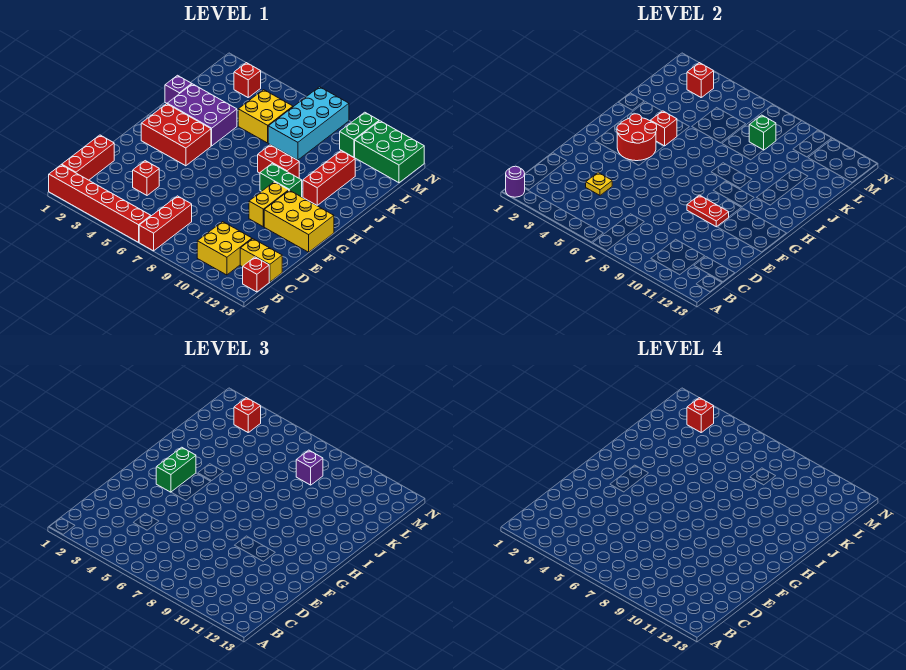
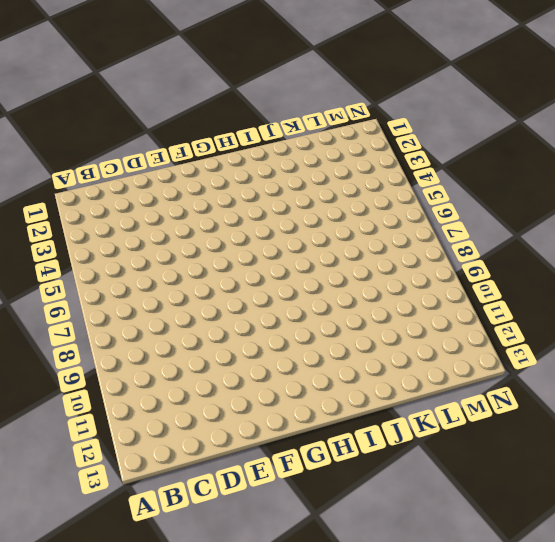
none -> red 1x6 brick [49,165,151,242]
none -> red 1x3 brick [139,196,192,251]
none -> red 1x3 brick [62,135,114,180]
none -> yellow 2x2 brick [197,222,252,275]

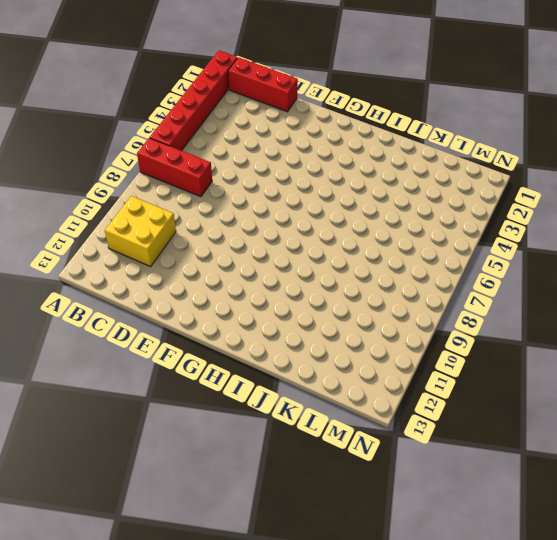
none -> red 1x1 brick [243,257,269,292]
none -> yellow 1x2 brick [240,239,282,282]
none -> red 1x1 brick [133,161,159,195]
none -> yellow 1x2 brick [249,182,289,227]

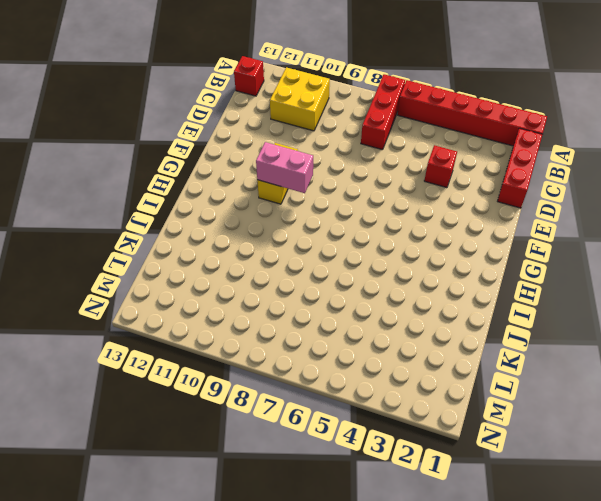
pink 1x2 brick [256,142,313,193] -> none
none -> yellow 1x2 brick [240,239,282,282]
none -> yellow 2x3 brick [264,190,334,252]
none -> red 2x3 brick [141,104,211,166]
none -> green 1x2 brick [260,163,302,197]

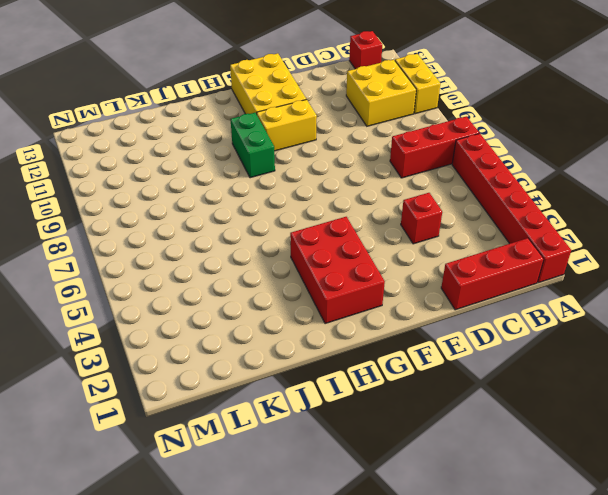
yellow 1x2 brick [395,54,440,114] -> yellow 1x2 brick moved to [240,239,282,282]
none -> purple 2x3 brick [167,84,237,146]
none -> red 1x2 brick [258,145,299,178]
none -> red 1x3 brick [303,151,355,205]
none -> purple 1x1 brick [165,75,192,103]

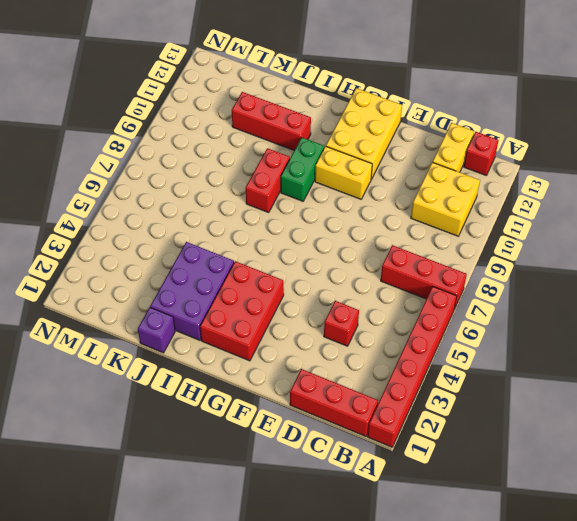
none -> yellow 2x2 brick [238,90,293,143]
none -> cyan 2x4 brick [268,87,349,160]
none -> red 1x1 brick [234,63,261,97]
none -> green 1x2 brick [340,112,379,157]

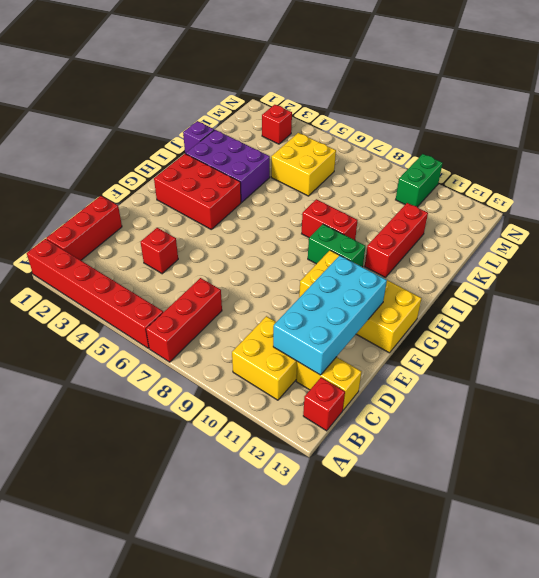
cyan 2x4 brick [273,256,387,375] -> cyan 2x4 brick moved to [268,87,349,160]
none -> green 2x3 brick [355,121,424,183]
none -> purple 1x1 round brick [506,166,525,197]
none -> yellow 1x1 plate [586,172,612,195]
none -> red 1x2 plate [687,195,729,227]

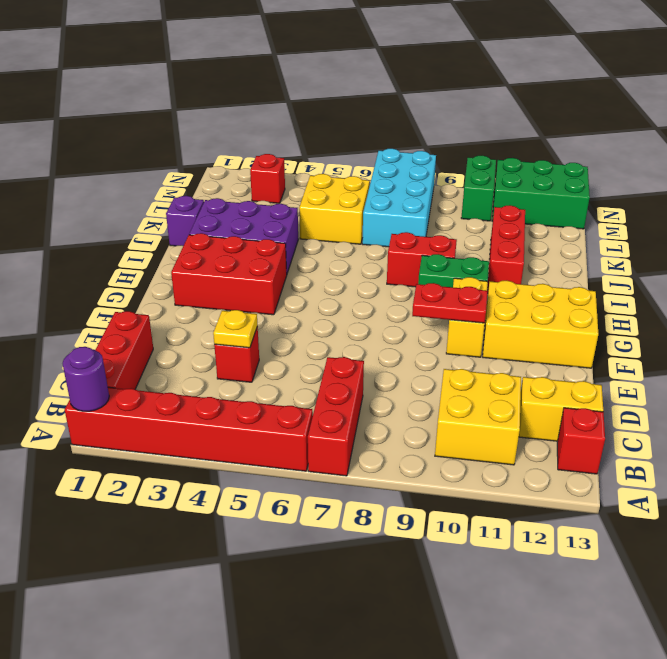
none -> red 2x2 round brick [617,114,657,161]
none -> red 1x1 brick [650,111,677,146]
none -> green 1x1 brick [749,115,776,150]
none -> red 1x1 brick [687,63,714,97]

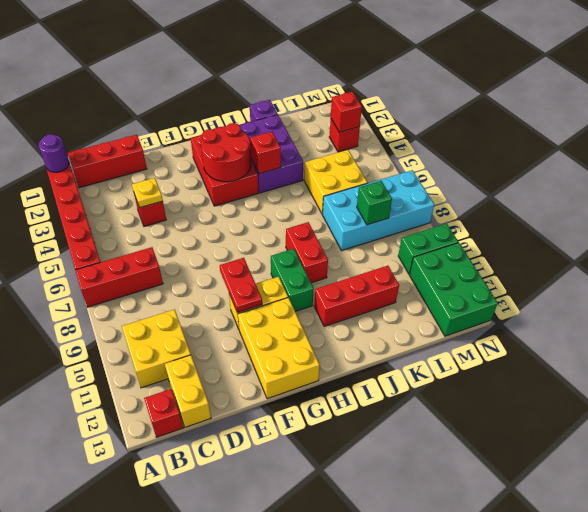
none -> green 1x2 brick [156,447,196,492]
none -> purple 1x1 brick [296,450,323,485]
none -> red 1x1 brick [234,398,261,432]
none -> red 1x1 brick [687,398,714,432]

